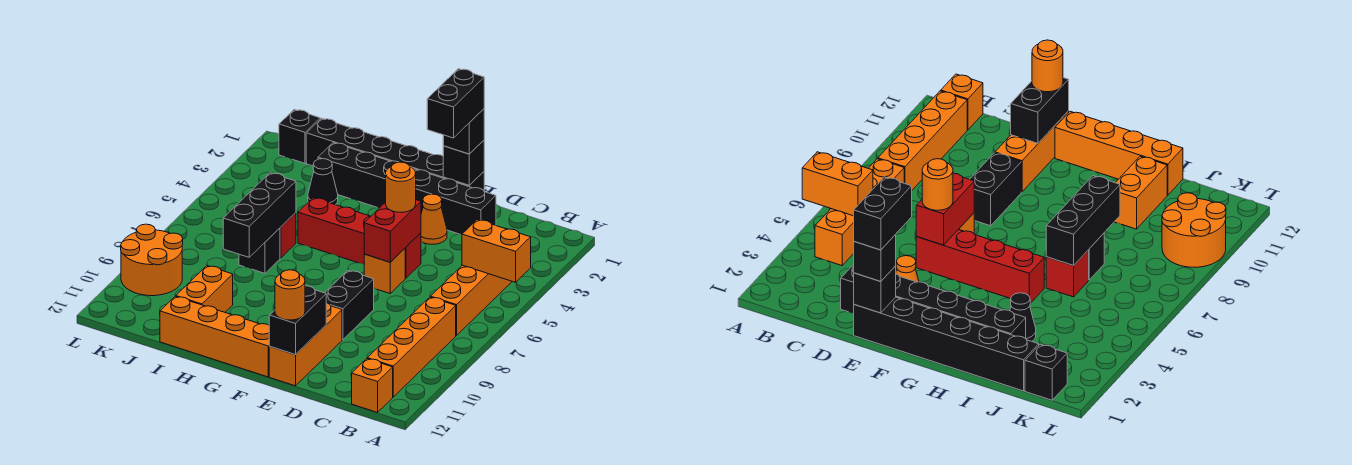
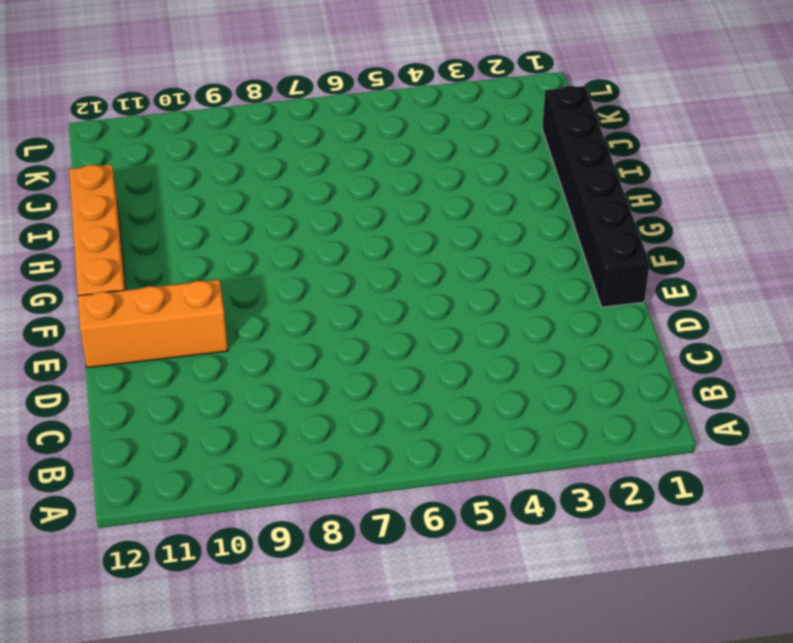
none -> orange 1x4 brick [431,265,512,336]
none -> orange 1x4 brick [367,297,456,397]
none -> orange 1x1 brick [352,359,393,412]

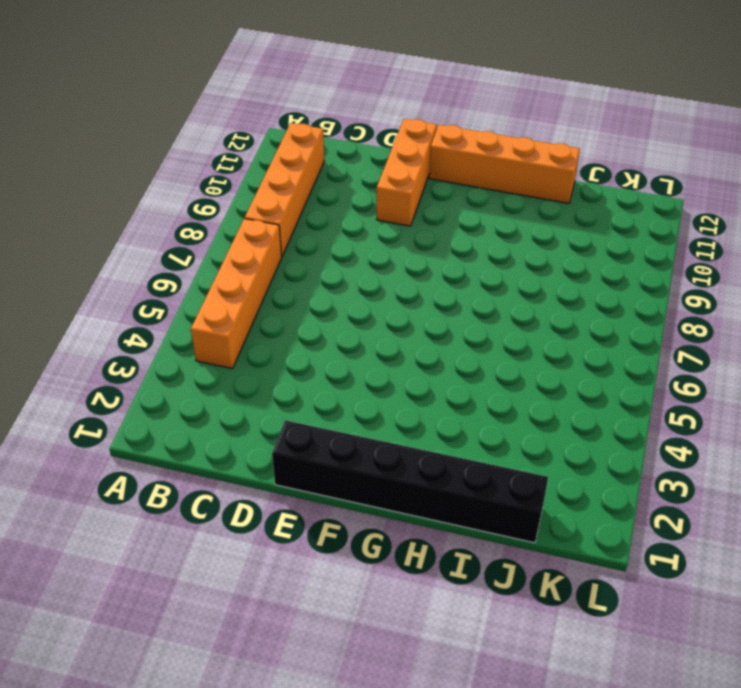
none -> orange 1x1 brick [352,359,393,412]
none -> black 1x6 brick [318,143,496,235]
none -> orange 1x1 cone [421,194,447,244]

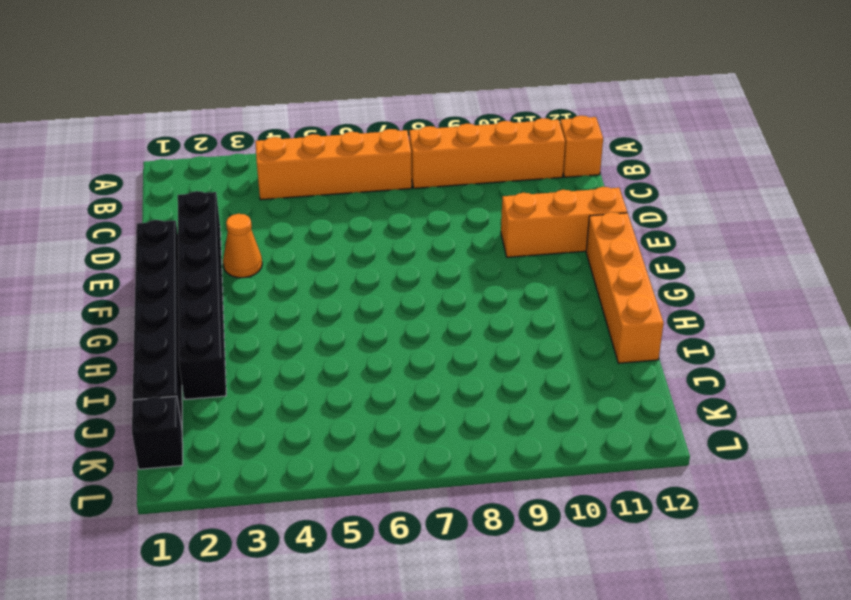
none -> red 1x4 brick [298,198,421,278]
none -> orange 1x1 brick [364,249,405,293]
none -> black 1x2 brick [325,271,374,340]

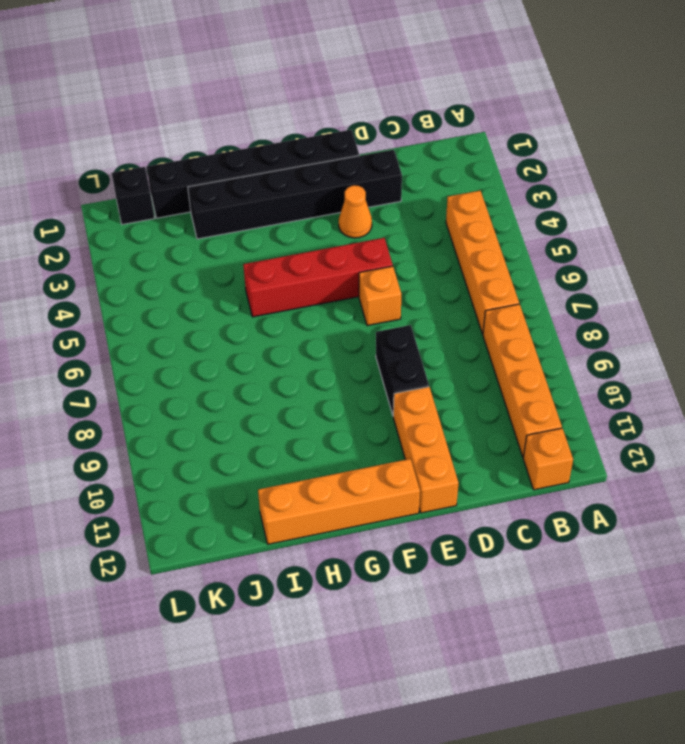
none -> black 1x1 cone [308,159,338,205]
none -> red 1x1 brick [280,213,296,258]
none -> black 1x1 brick [239,228,280,273]

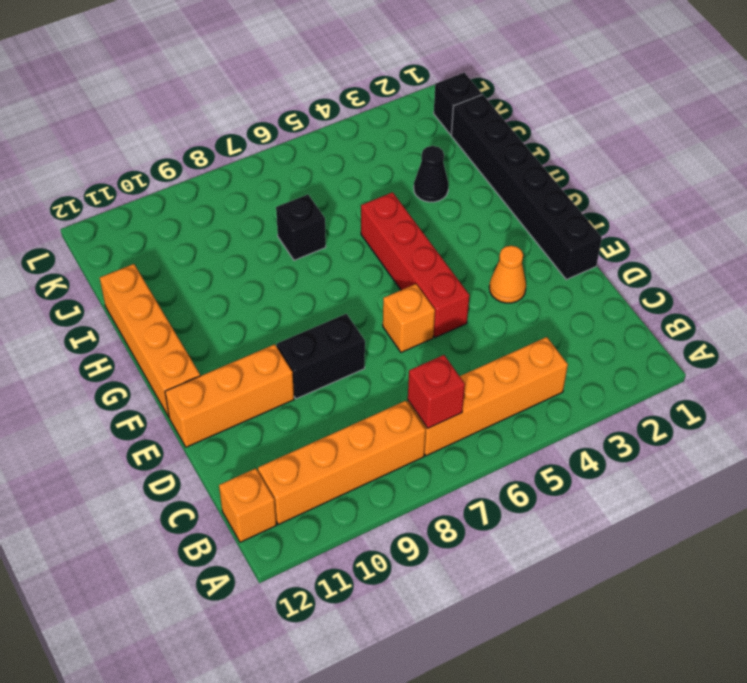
red 1x1 brick [408,355,465,428] -> red 1x1 brick moved to [280,213,296,258]
none -> black 1x6 brick [318,143,496,235]
none -> orange 1x2 brick [176,266,233,312]
none -> orange 2x2 round brick [121,224,183,296]

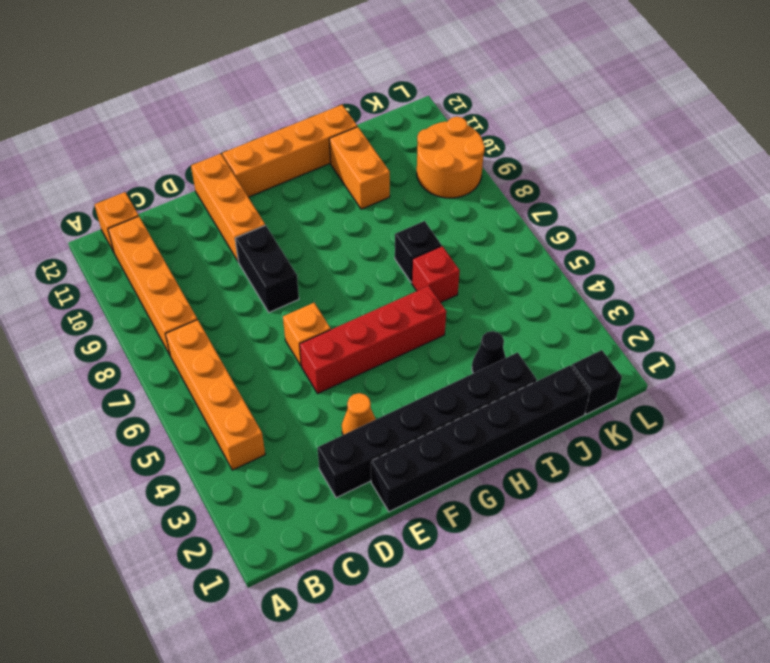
none -> orange 1x2 brick [462,220,531,282]
none -> black 1x1 brick [443,140,484,185]
none -> red 1x2 brick [364,200,421,262]

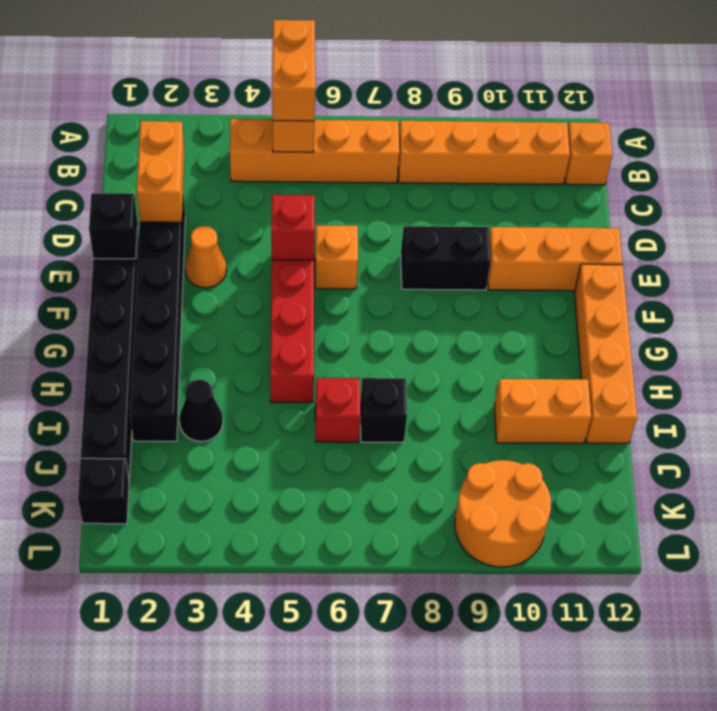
orange 1x2 brick [272,20,315,121] -> none
orange 1x2 brick [137,121,184,222] -> none
red 1x1 brick [271,195,315,260] -> red 1x2 brick [364,200,421,262]
none -> black 1x2 brick [269,286,326,355]
none -> black 1x3 brick [223,173,296,257]
none -> black 1x1 brick [443,109,484,154]

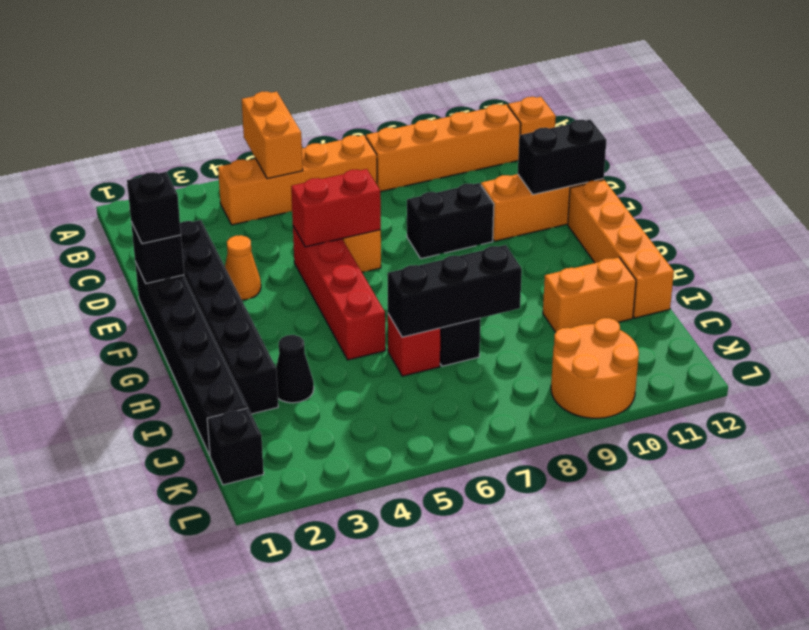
none -> orange 1x1 round brick [386,162,416,212]
none -> orange 1x1 round brick [275,270,305,320]
none -> black 1x2 brick [427,69,484,138]

